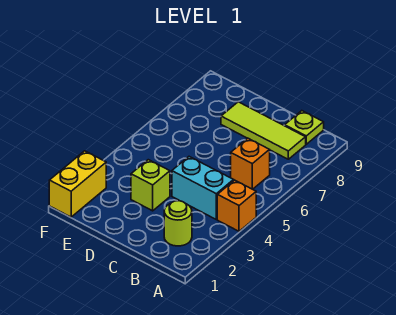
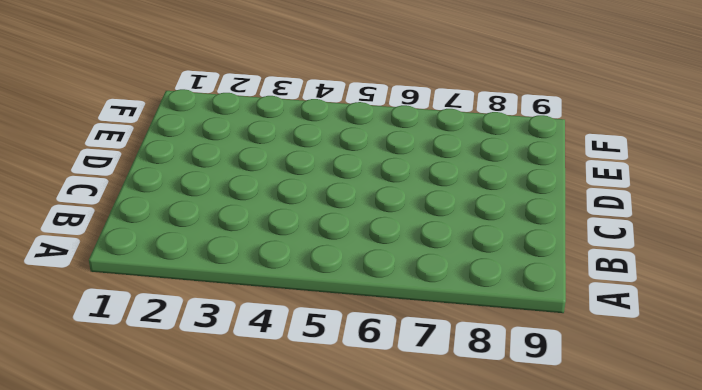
none -> orange 1x1 brick [217,180,256,231]
none -> lime 1x1 round brick [164,201,192,246]

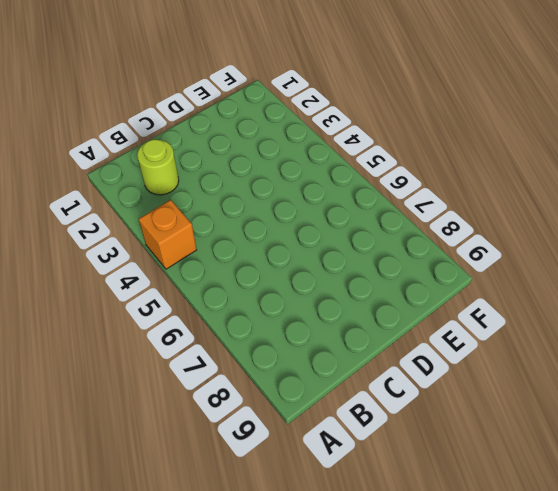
none -> cyan 1x2 brick [172,157,234,219]
none -> orange 1x1 brick [231,138,270,189]

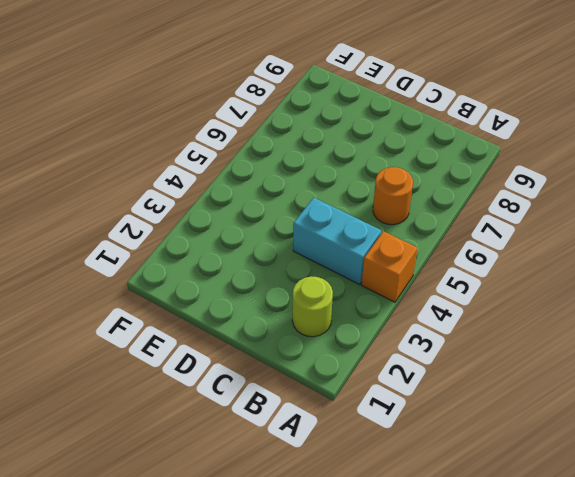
orange 1x1 round brick [373,167,413,225] -> orange 1x1 brick [231,138,270,189]
none -> lime 1x3 tile [221,102,306,159]
none -> lime 1x1 plate [285,111,324,144]

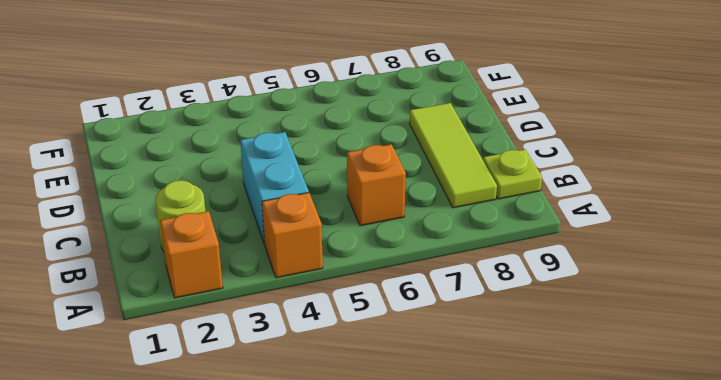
orange 1x1 brick [160,211,223,298] -> none
none -> lime 1x1 brick [131,160,170,211]
none -> yellow 1x2 brick [49,151,106,217]

